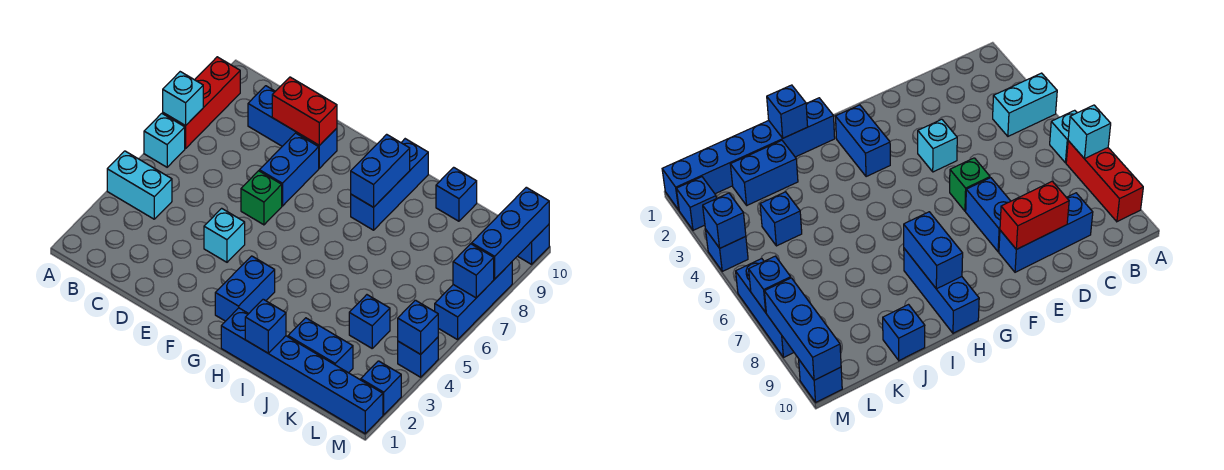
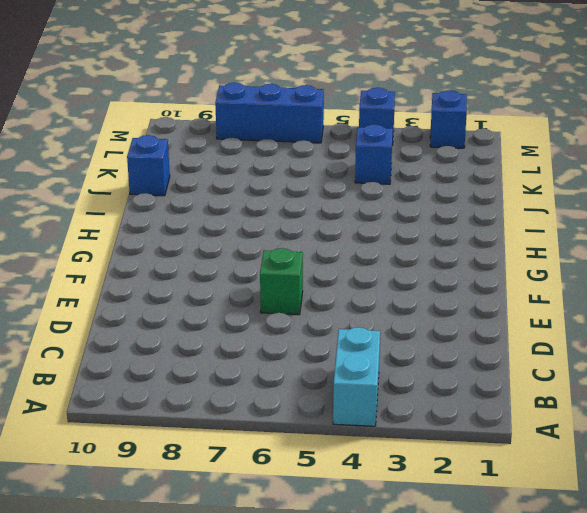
none -> cyan 1x1 brick [144,113,185,167]
none -> red 1x3 brick [163,57,240,148]
none -> blue 1x3 brick [248,86,337,168]

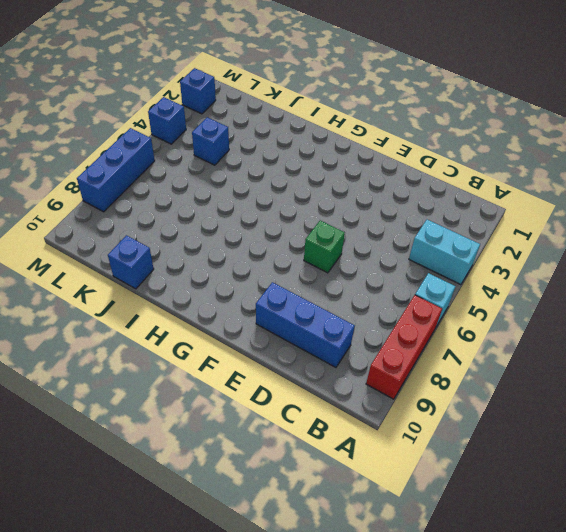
none -> cyan 1x1 brick [204,208,245,262]
none -> blue 1x2 brick [259,133,319,206]
none -> blue 1x2 brick [215,256,275,321]

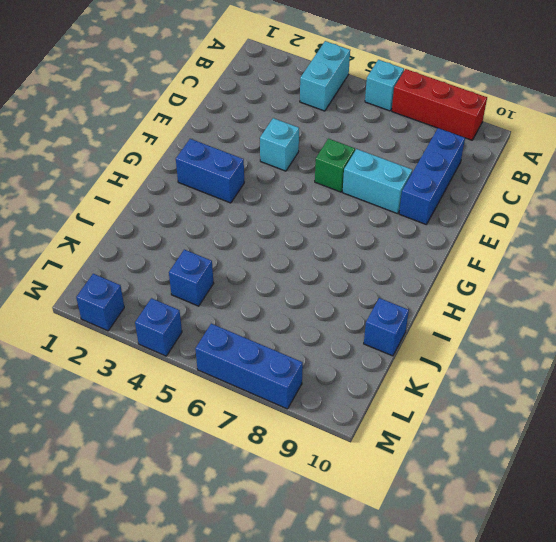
cyan 1x2 brick [343,149,412,214] -> blue 1x2 brick [259,133,319,206]
none -> blue 1x6 brick [221,308,383,434]
none -> blue 1x3 brick [351,139,428,230]
none -> blue 1x2 brick [288,318,353,373]

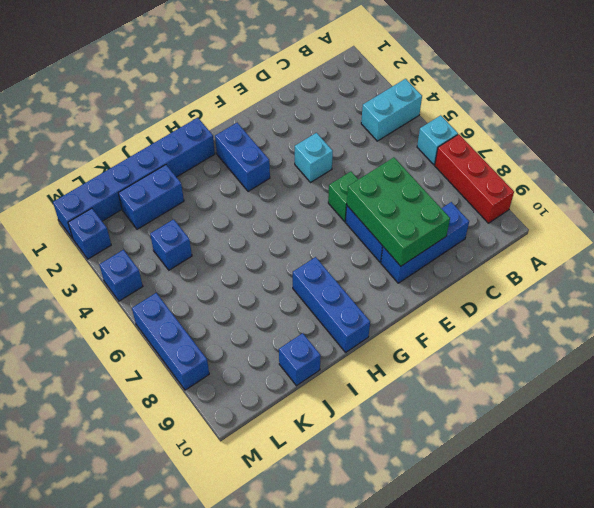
green 2x3 brick [347,158,450,266] -> red 1x2 brick [272,77,337,146]
none -> blue 1x1 brick [518,225,549,264]
none -> cyan 1x1 brick [163,72,203,126]
none -> blue 1x2 brick [351,134,410,207]

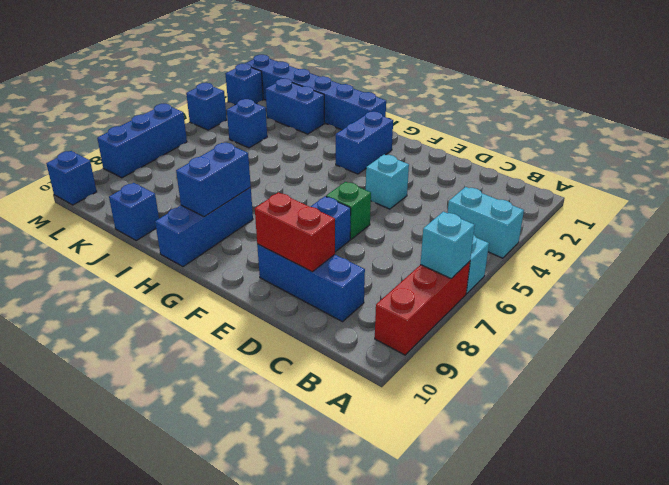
none -> blue 1x1 brick [245,299,286,353]
none -> blue 1x1 brick [398,300,438,354]
none -> blue 1x1 brick [453,244,494,298]

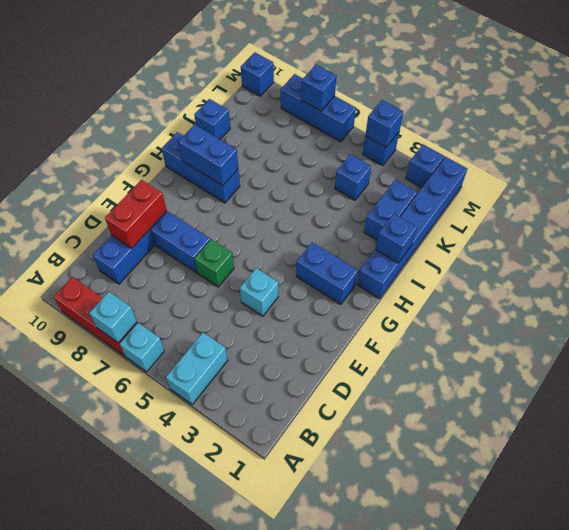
none -> blue 1x3 brick [472,187,549,279]

